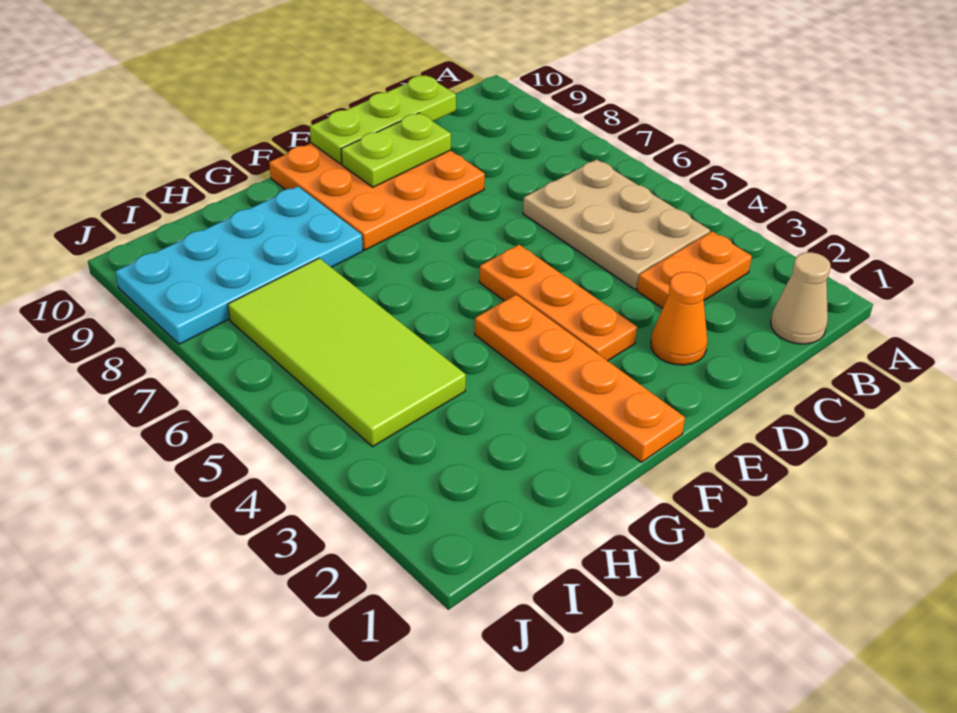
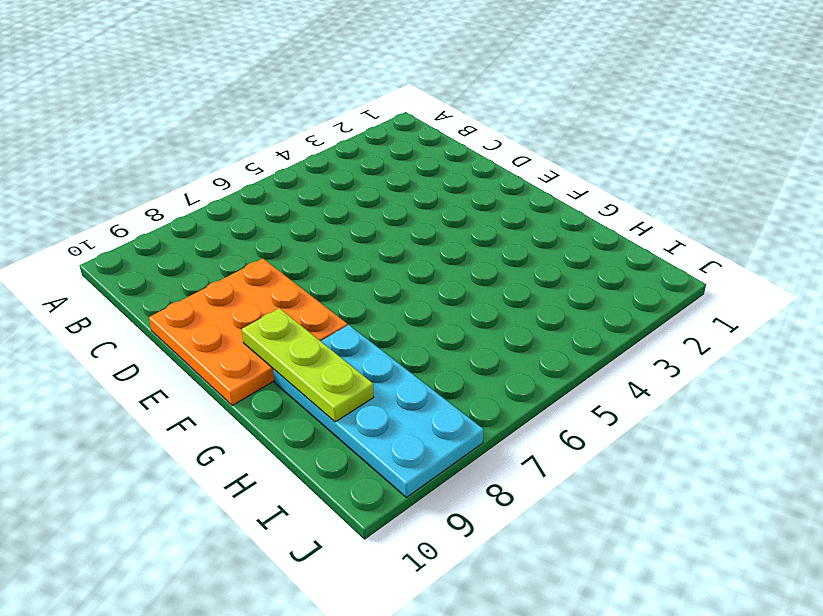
lime 1x3 plate [242,308,374,422] -> lime 1x3 plate moved to [310,75,456,164]
none -> tan 1x1 cone [771,252,831,344]
none -> orange 1x2 plate [637,231,752,308]

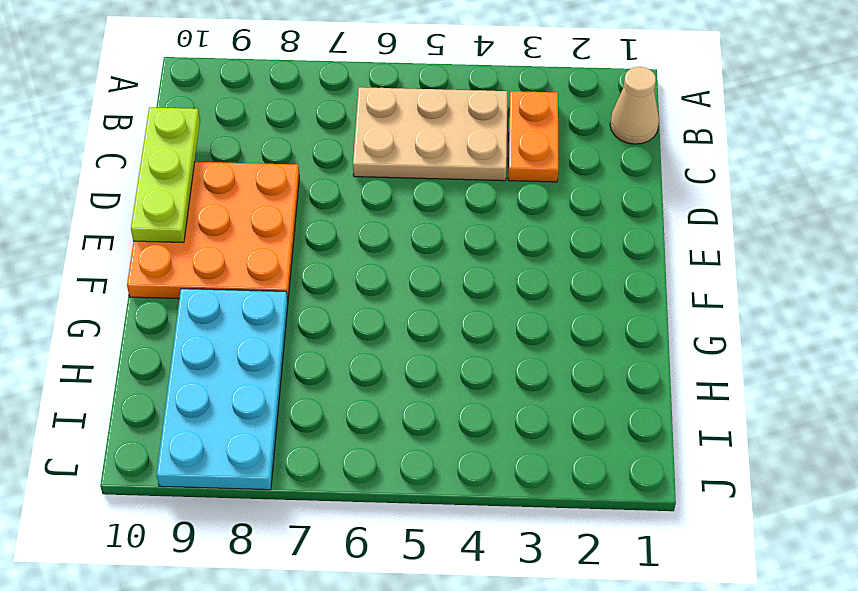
none -> orange 1x1 cone [651,272,708,365]
none -> orange 1x3 plate [479,245,637,361]

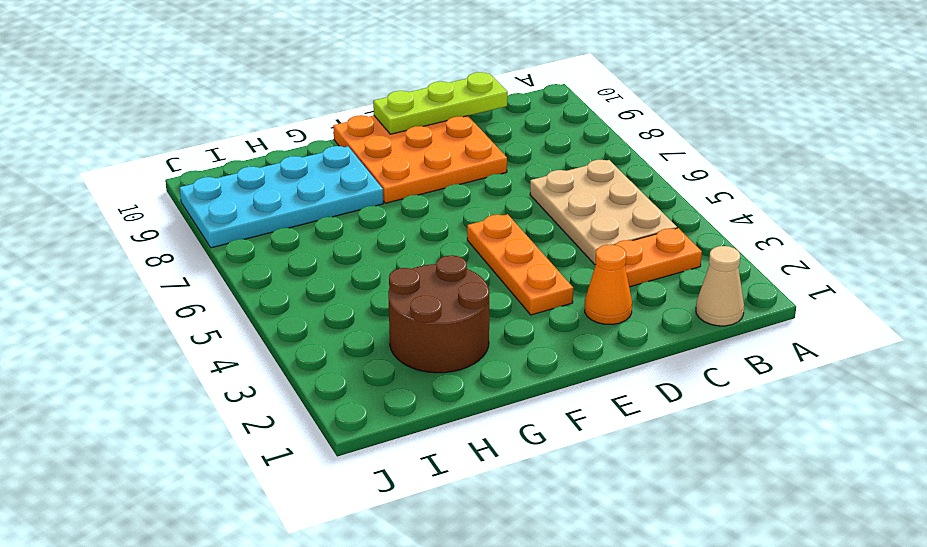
brown 2x2 round brick [388,255,489,373] -> none
none -> orange 1x4 plate [475,295,685,462]
none -> lime 2x4 tile [228,258,466,447]

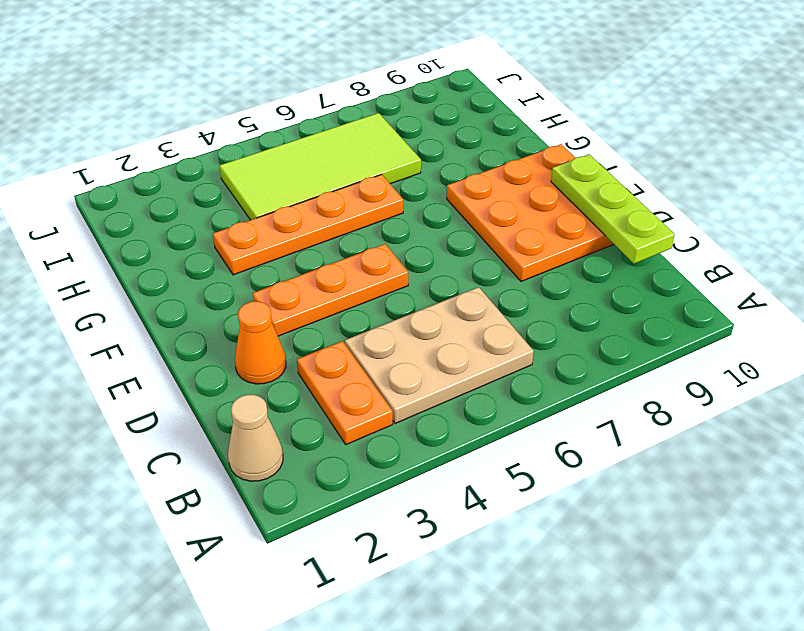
orange 1x4 plate [213,174,403,275] -> orange 1x4 plate moved to [475,295,685,462]
none -> cyan 2x4 plate [115,186,363,344]
none -> lime 1x2 plate [341,113,451,187]

